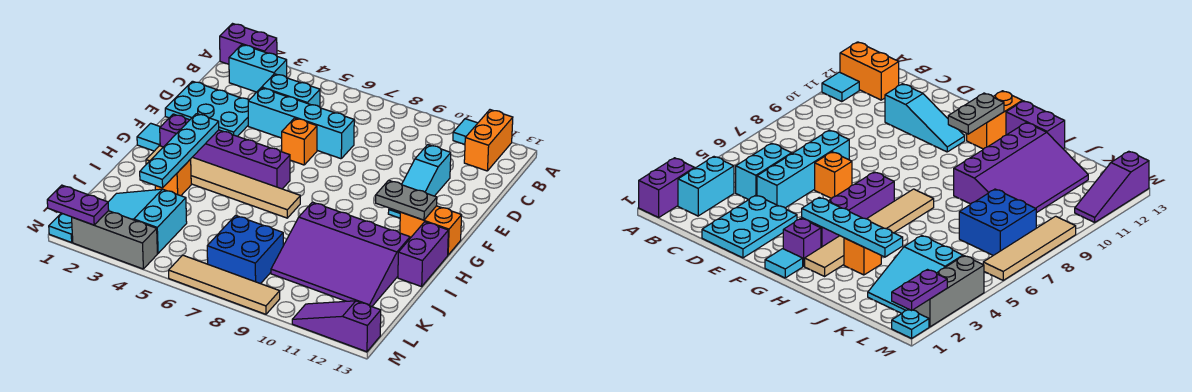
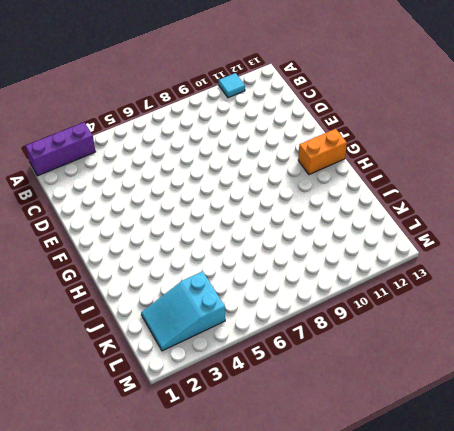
purple 1x3 brick [26,122,96,176] -> purple 1x2 brick [220,24,277,64]
none -> orange 1x2 brick [464,110,513,171]
none -> cyan 1x2 brick [229,45,287,92]
none -> cyan 1x2 brick [262,74,320,107]

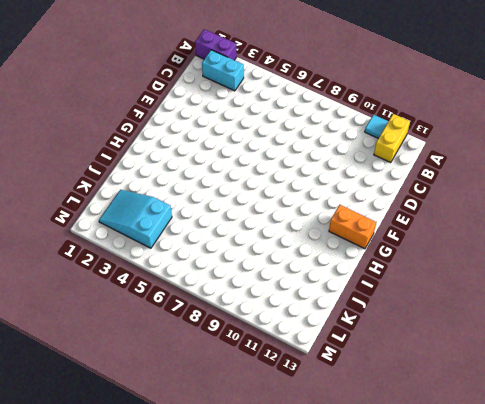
yellow 1x2 brick [374,114,410,163] -> orange 1x2 brick [464,110,513,171]
none -> cyan 1x2 brick [262,74,320,107]
none -> cyan 2x3 plate [165,81,249,136]
none -> cyan 1x4 brick [248,88,354,159]

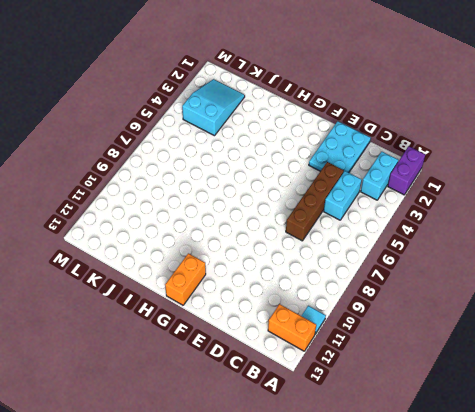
brown 1x4 brick [286,162,344,241] -> cyan 1x4 brick [248,88,354,159]
none -> cyan 1x3 slope [388,145,451,218]
none -> orange 1x1 brick [282,118,317,165]
none -> cyan 1x1 tile [137,123,160,151]

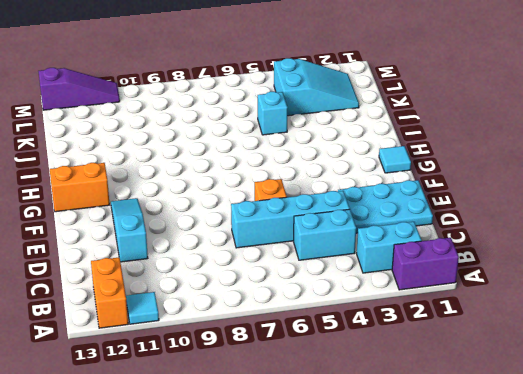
cyan 1x1 brick [258,91,288,135] -> none
none -> purple 1x1 brick [160,114,189,147]
none -> purple 1x4 brick [193,130,290,189]
none -> tan 1x6 tile [146,146,300,218]

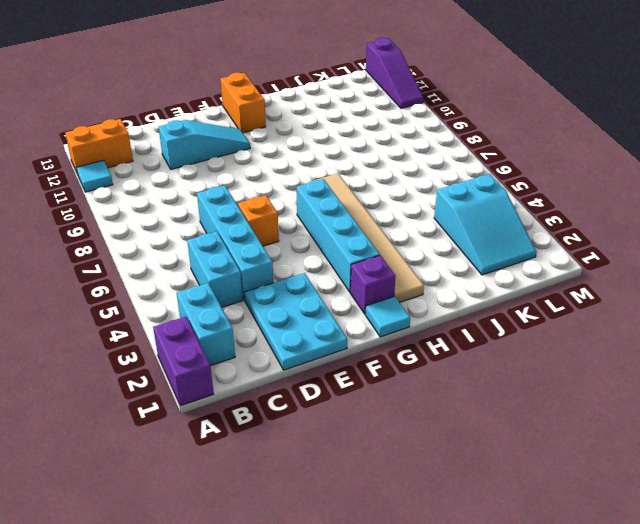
cyan 1x4 brick [297,179,380,292] -> purple 1x4 brick [193,130,290,189]
none -> purple 1x2 brick [398,222,448,287]
none -> orange 1x1 brick [155,159,191,196]
none -> purple 3x4 slope [271,202,410,307]

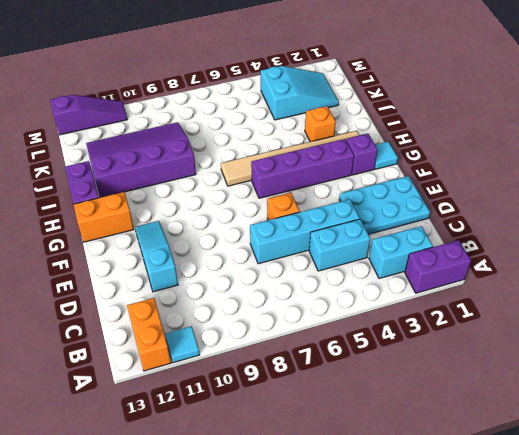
none -> blue 2x2 brick [207,216,283,284]
none -> cyan 1x1 plate [49,213,73,242]
none -> grey 1x3 brick [72,211,157,269]

